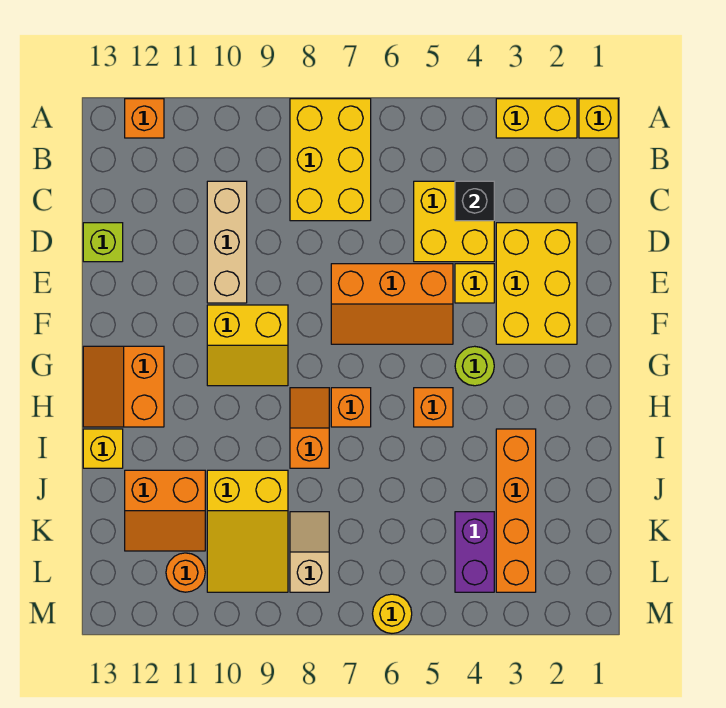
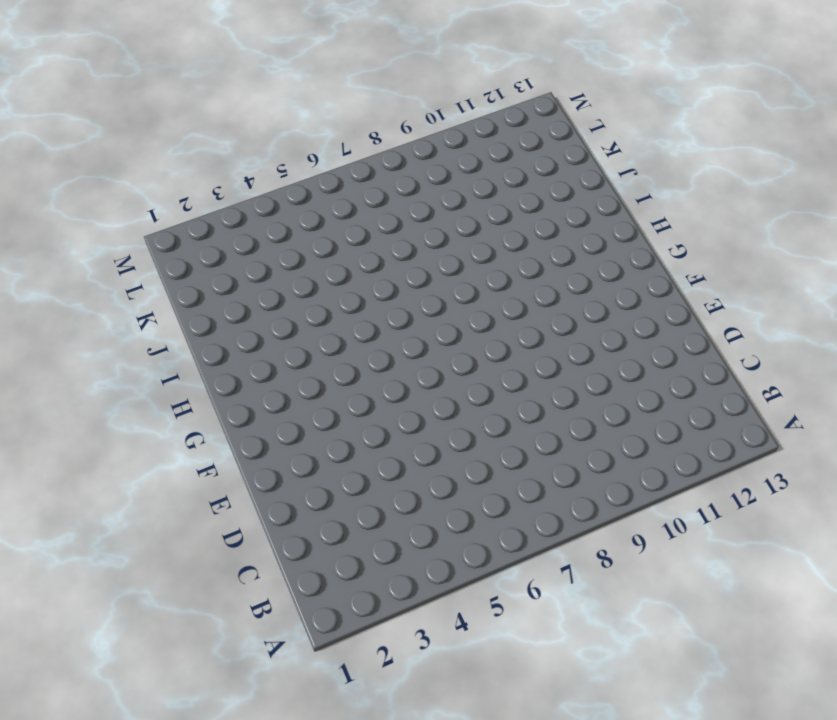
none -> yellow 1x1 brick [579,99,618,138]
none -> yellow 1x2 brick [496,99,577,138]
none -> yellow 2x3 brick [290,99,371,221]

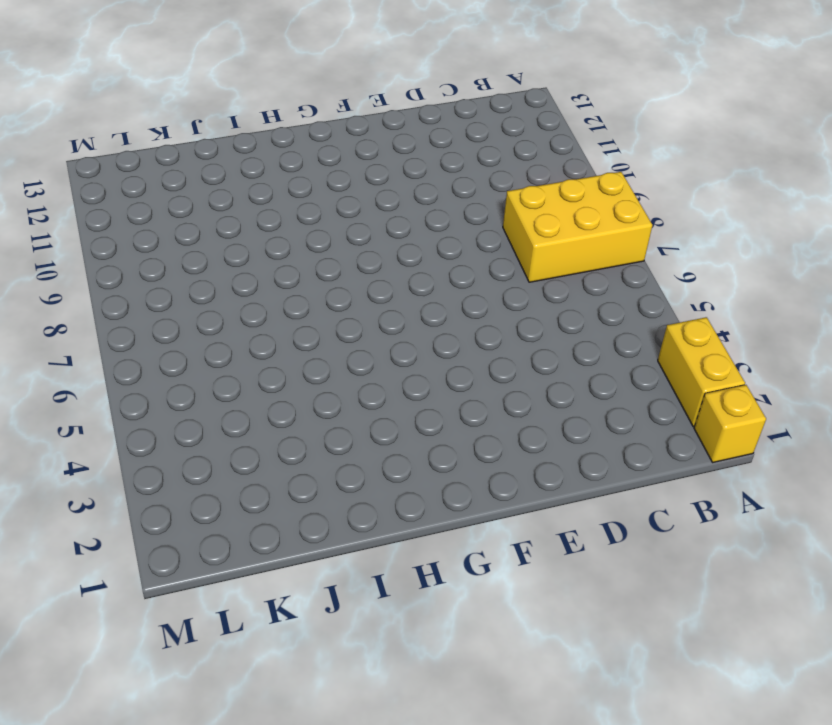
none -> orange 1x1 brick [125,99,164,138]
none -> yellow 2x2 brick [414,181,494,262]
none -> tan 1x3 brick [207,181,247,303]

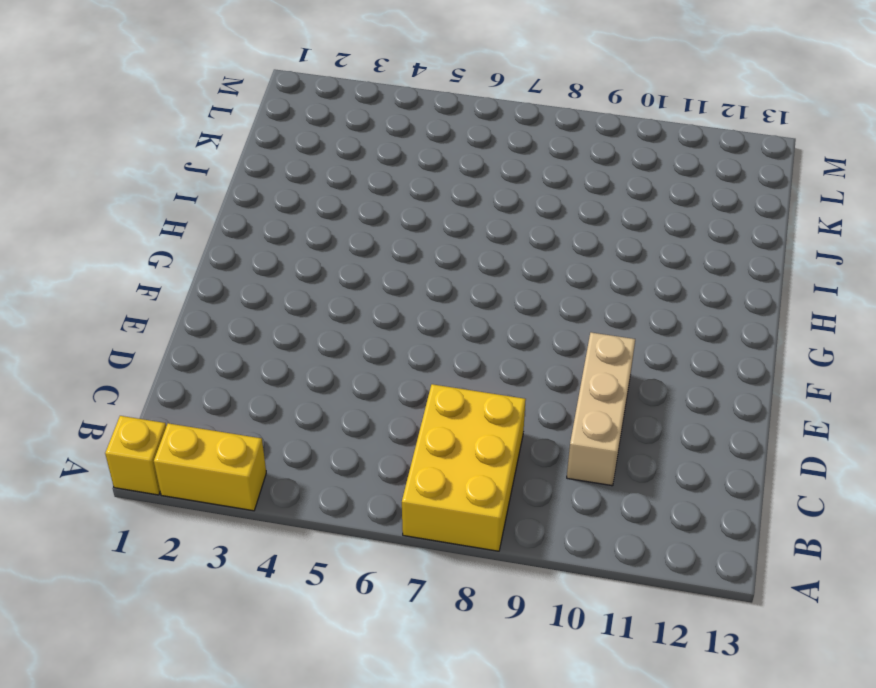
none -> orange 1x1 brick [125,99,164,138]
none -> yellow 2x2 brick [414,181,494,262]
none -> yellow 2x3 brick [496,223,577,344]

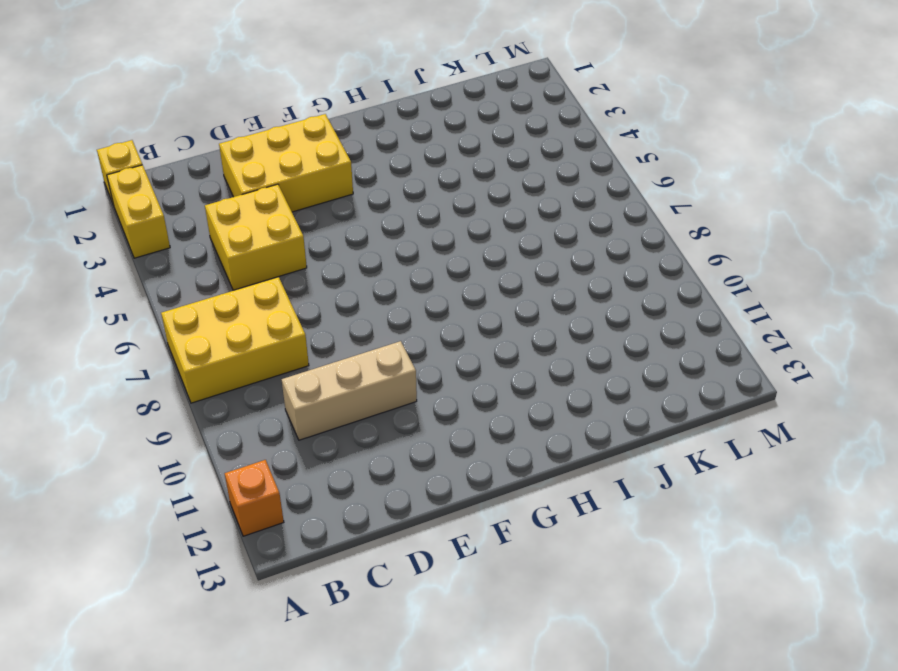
none -> lime 1x1 brick [83,223,123,262]
none -> yellow 1x1 brick [455,264,494,303]
none -> orange 2x3 slope [331,264,453,344]

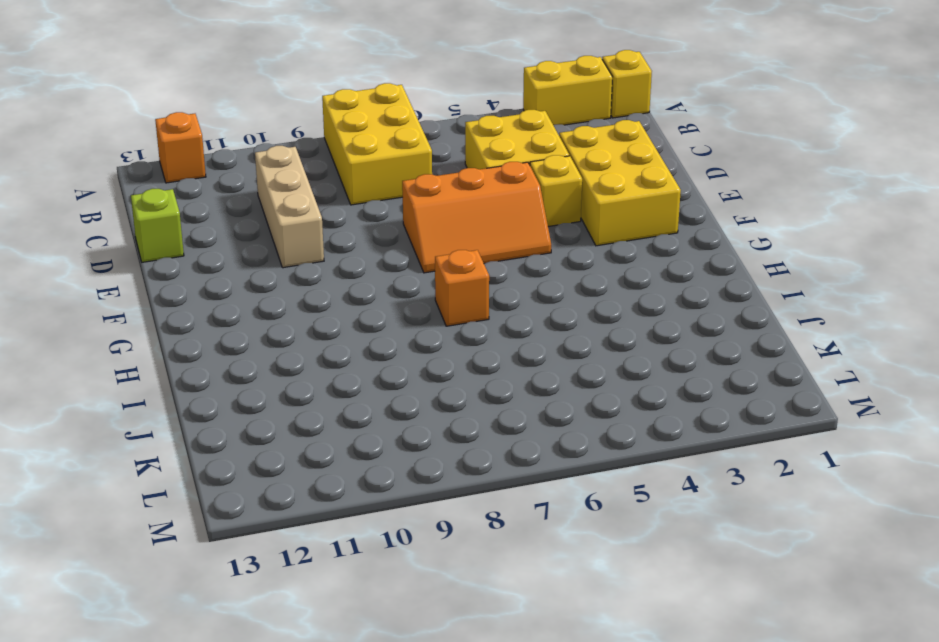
none -> yellow 2x2 slope [207,305,288,386]
none -> lime 1x1 round brick [455,346,494,386]
none -> orange 2x2 slope [83,346,164,427]

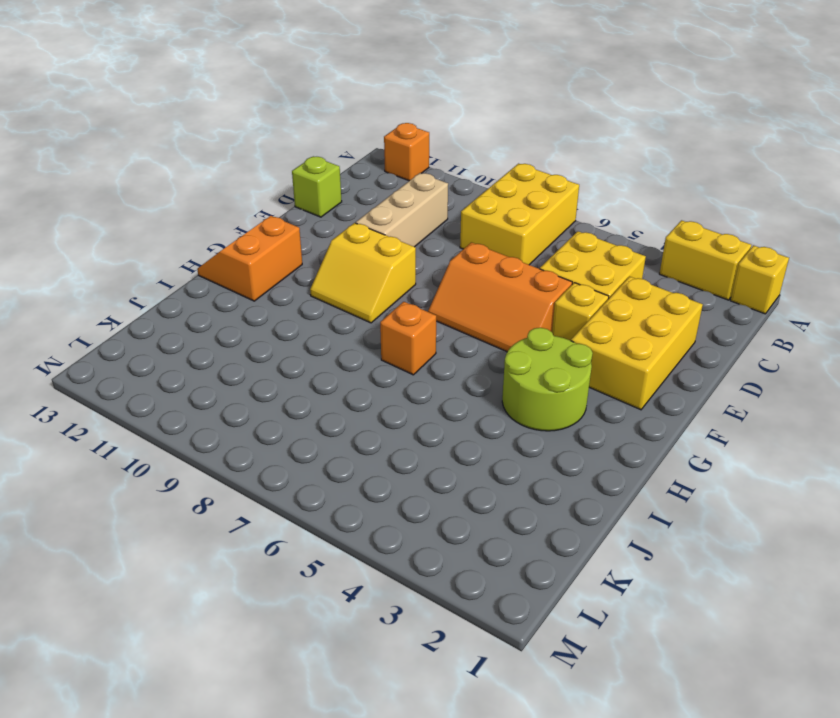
lime 2x2 round brick [502,328,593,431] -> lime 1x1 round brick [455,346,494,386]
none -> orange 1x1 brick [414,388,453,427]
none -> orange 1x2 slope [290,388,329,468]
none -> orange 1x4 brick [496,429,536,592]

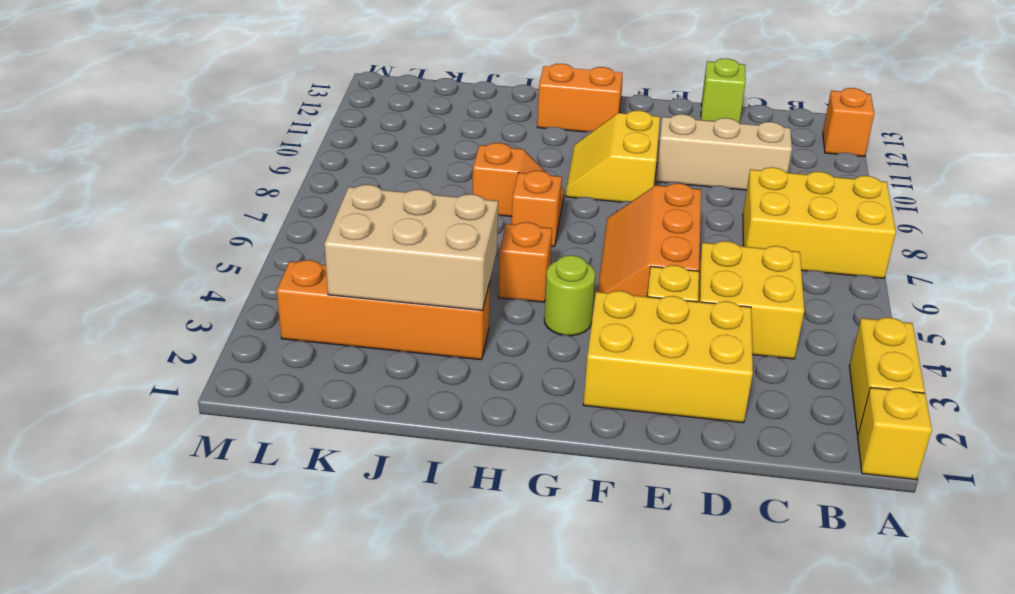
tan 2x3 brick [324,185,498,311] -> none
none -> yellow 1x1 brick [83,429,123,468]
none -> yellow 2x3 slope [207,470,288,592]
none -> orange 2x2 slope [125,470,205,551]

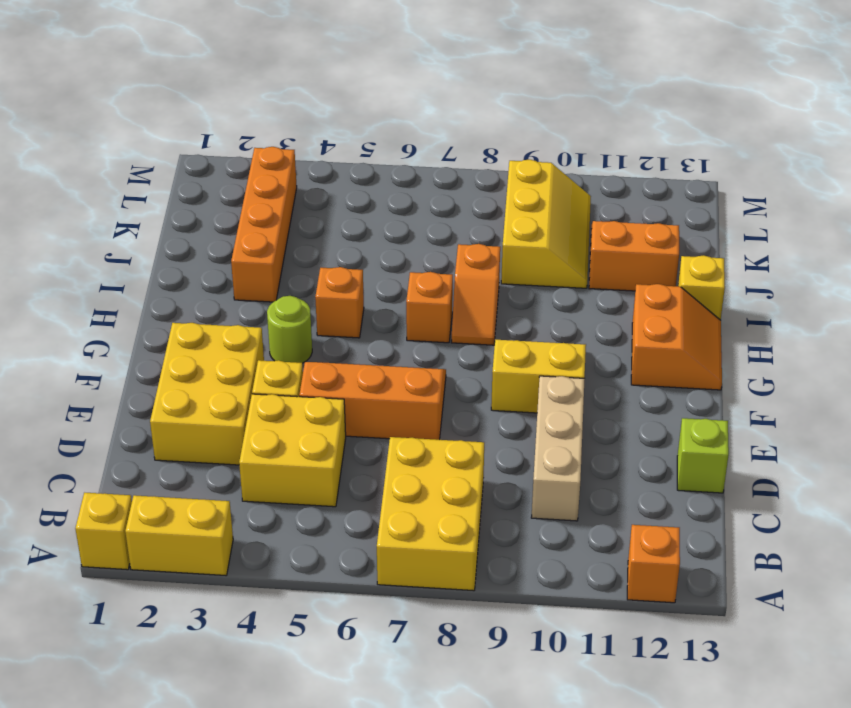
yellow 2x3 slope [501,159,591,288] -> yellow 2x3 slope turned to [207,470,288,592]
none -> purple 1x2 brick [455,512,494,592]
none -> tan 1x2 slope [290,512,329,592]
none -> orange 1x1 round brick [166,553,205,592]

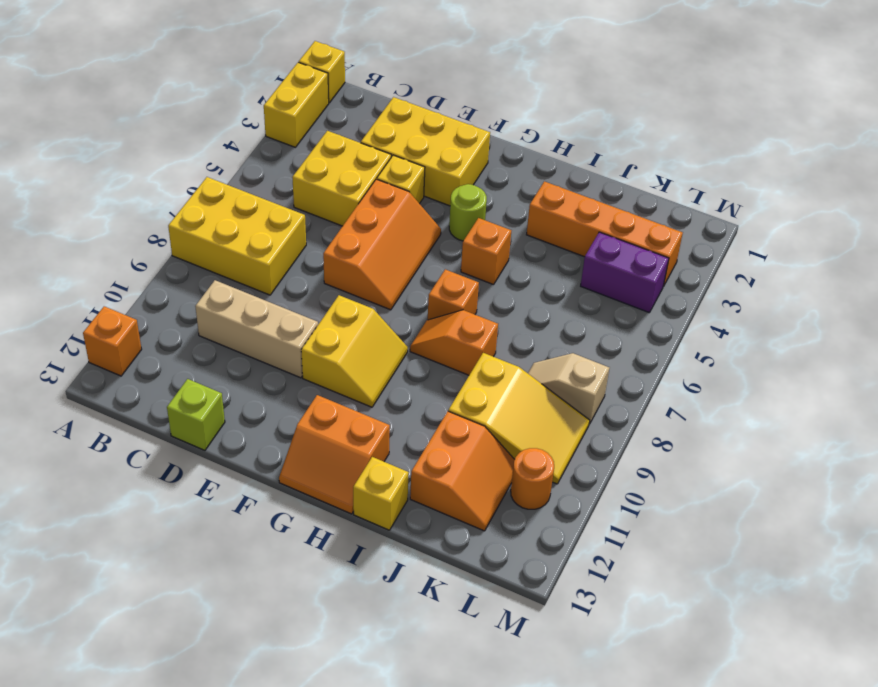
none -> yellow 1x1 round brick [373,594,412,633]
none -> black 1x1 brick [455,181,494,221]

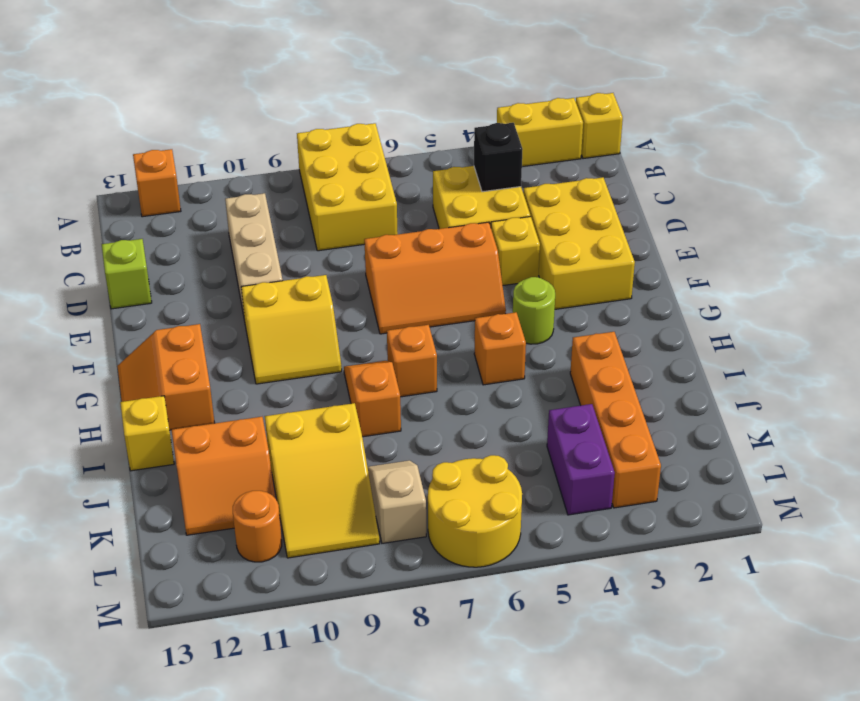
yellow 2x2 round brick [428,455,522,567] -> yellow 1x1 round brick [373,594,412,633]

